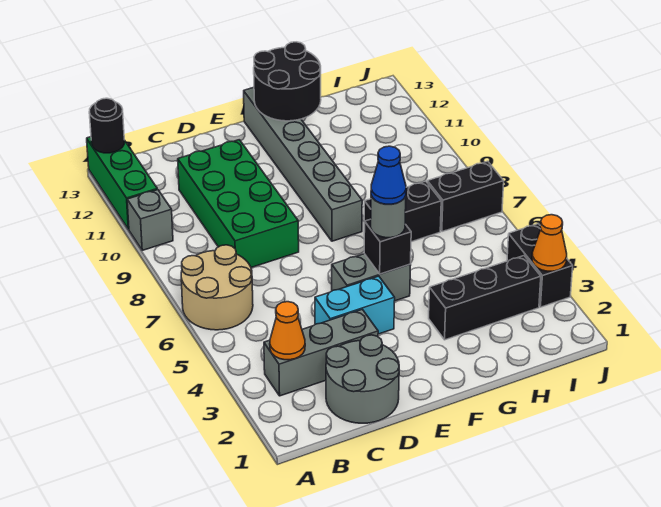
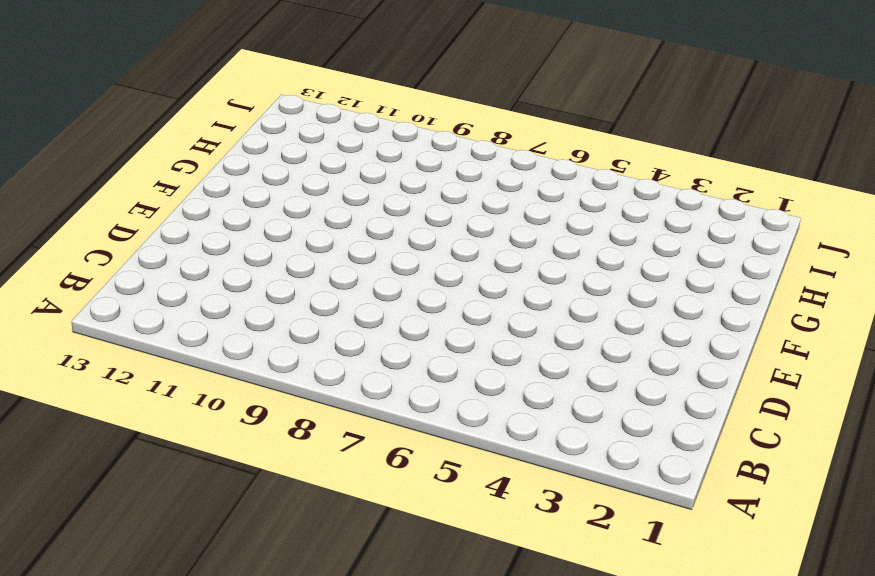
none -> tan 2x2 round brick [181,245,253,330]
none -> grey 1x1 brick [127,190,173,250]
none -> green 1x3 brick [87,137,157,229]

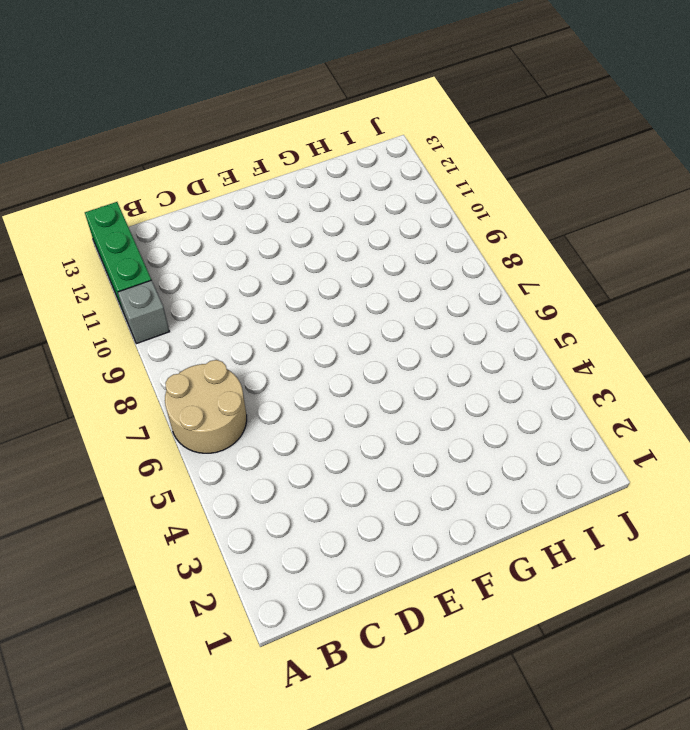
none -> grey 1x3 brick [264,309,378,396]
none -> grey 2x2 round brick [326,335,399,423]
none -> green 2x4 brick [178,140,299,268]

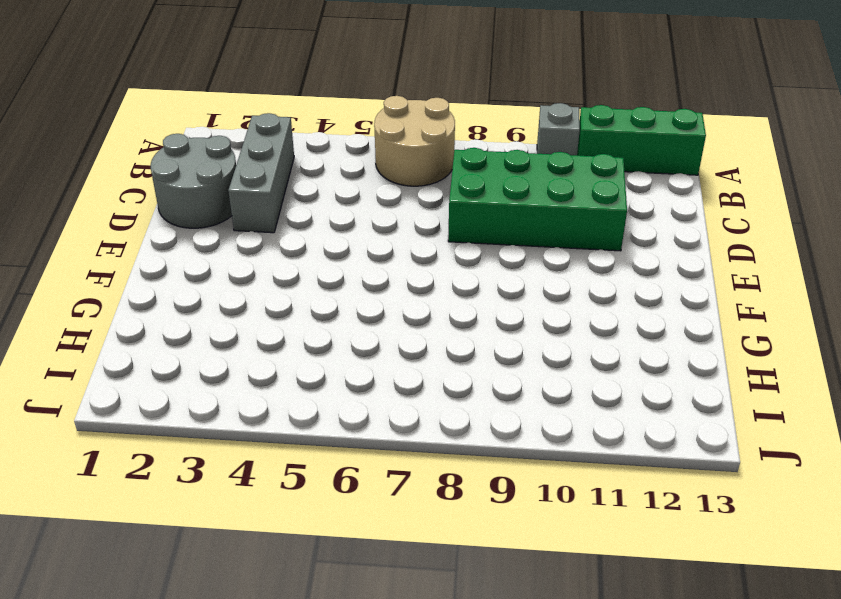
none -> cyan 1x2 brick [315,276,395,334]
none -> grey 1x2 brick [332,254,411,301]
none -> grey 1x6 brick [244,87,362,241]

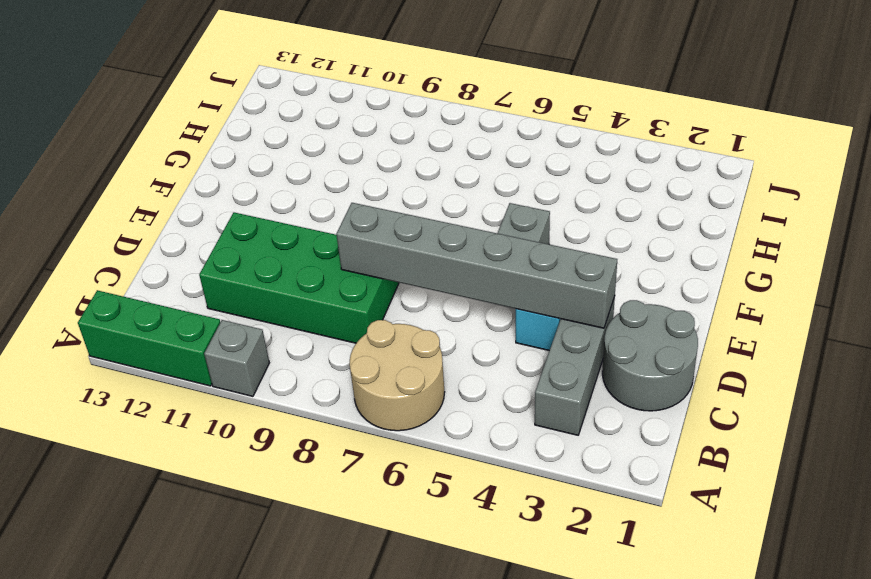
grey 1x6 brick [336,203,617,328] -> grey 1x6 brick moved to [244,87,362,241]
none -> black 1x3 brick [429,256,541,340]
none -> black 1x2 brick [364,181,441,242]
none -> black 1x2 brick [427,161,504,232]

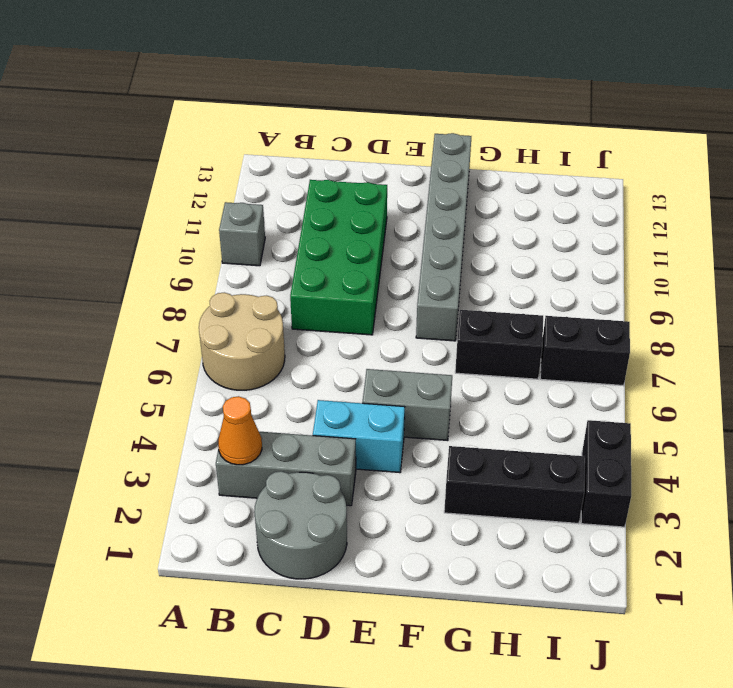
none -> green 1x3 brick [87,137,157,229]
none -> black 1x1 round brick [89,98,124,153]
none -> black 1x1 brick [364,219,411,274]

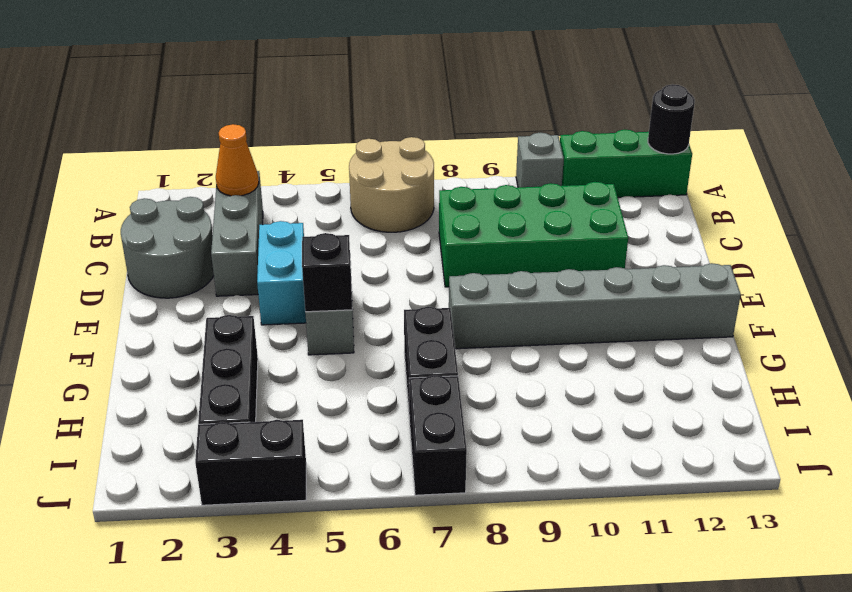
none -> black 2x2 round brick [254,42,321,121]
none -> orange 1x1 cone [532,215,567,271]
none -> grey 1x1 round brick [371,196,406,238]

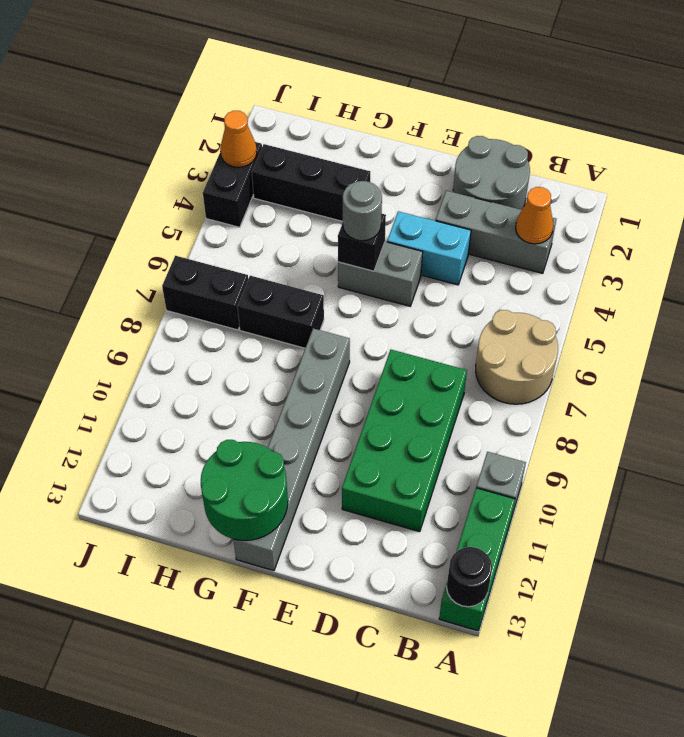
green 2x2 round brick [201,440,288,540] -> black 2x2 round brick [254,42,321,121]
none -> blue 1x1 cone [371,146,406,204]

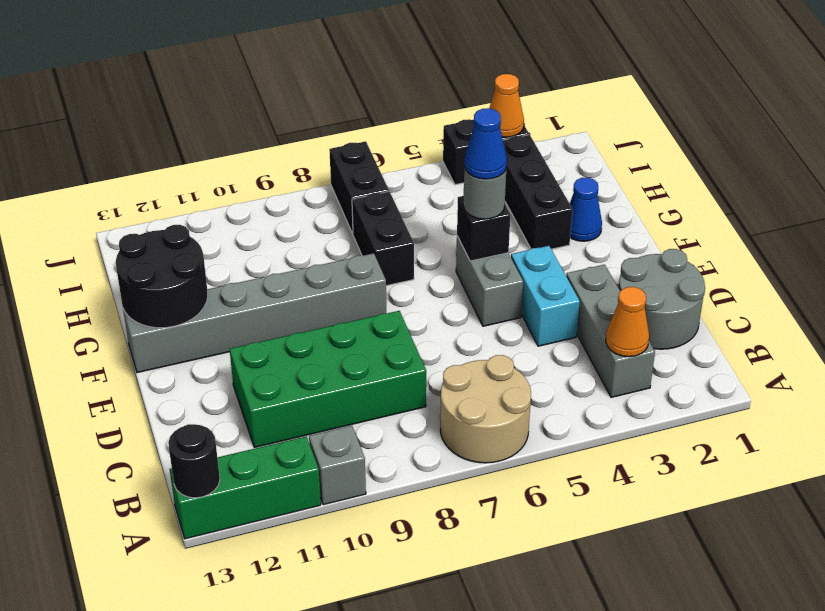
blue 1x1 cone [570,178,602,241] -> none

